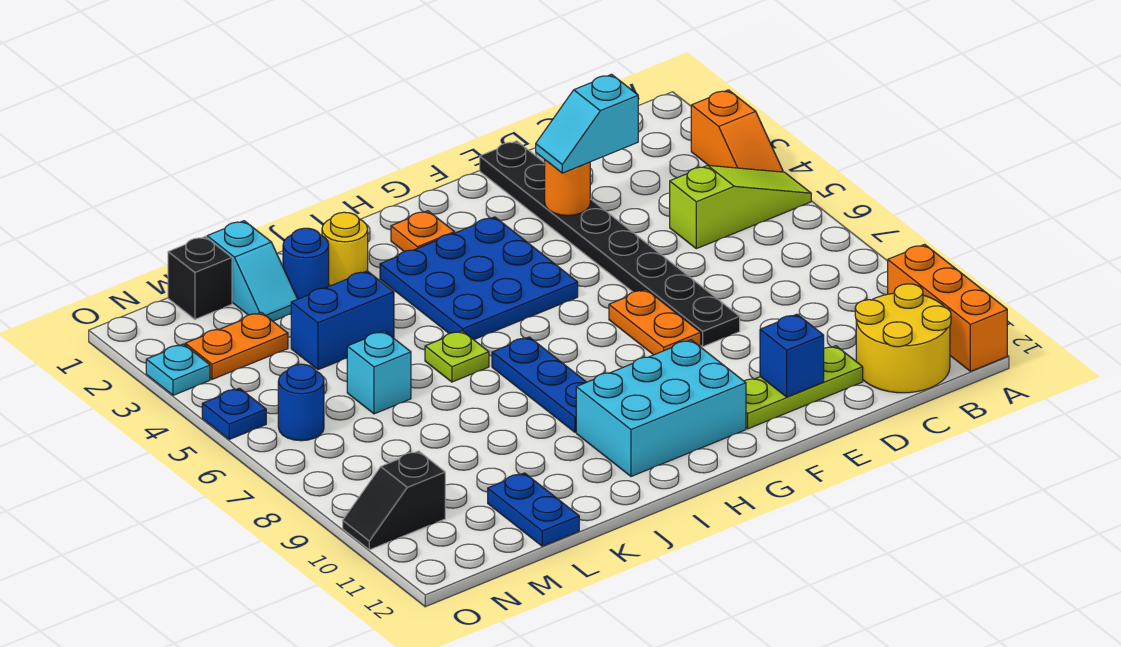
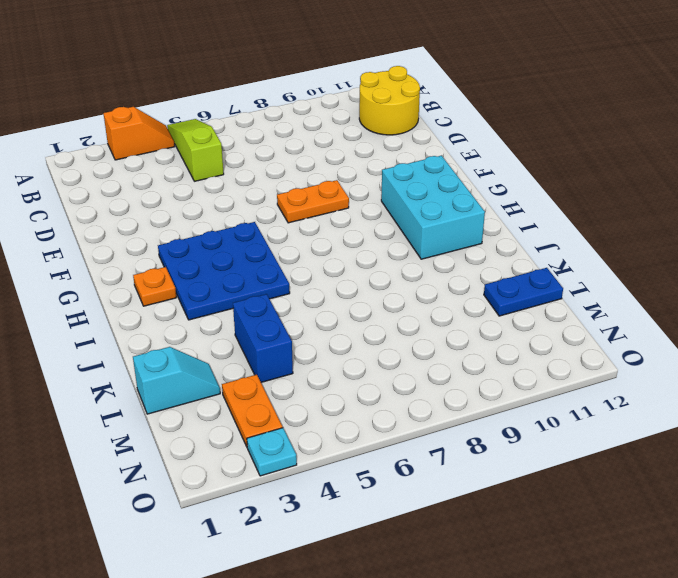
none -> orange 1x3 brick [888,244,1007,371]
none -> lime 1x3 plate [744,346,863,429]
none -> black 1x8 plate [480,141,740,347]

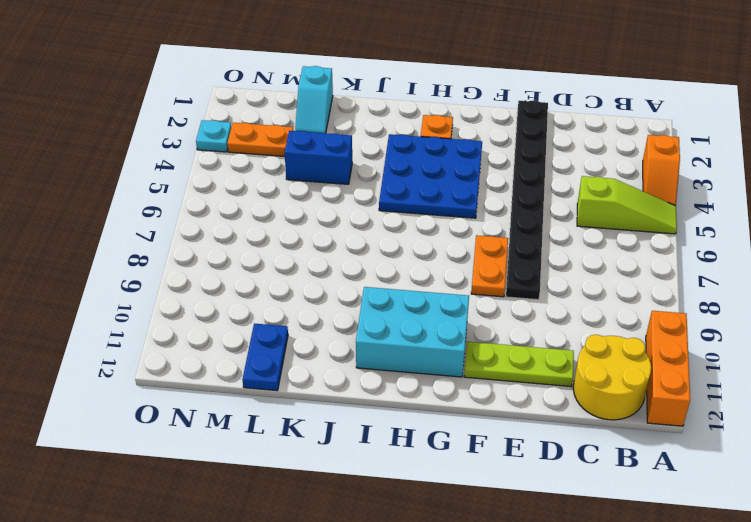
none -> blue 1x3 plate [492,337,586,432]
none -> yellow 1x1 round brick [322,212,368,286]
none -> lime 1x1 plate [425,331,489,382]

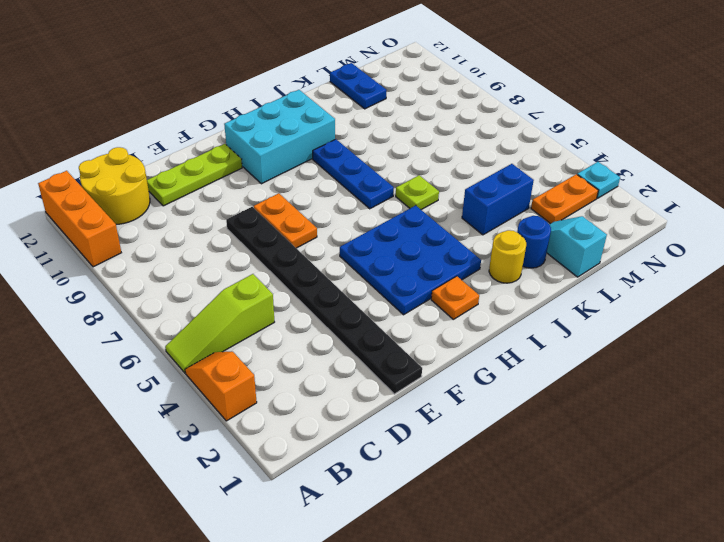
none -> cyan 1x1 brick [347,331,411,414]
none -> black 1x1 brick [168,237,232,319]
none -> blue 1x1 round brick [278,364,324,441]

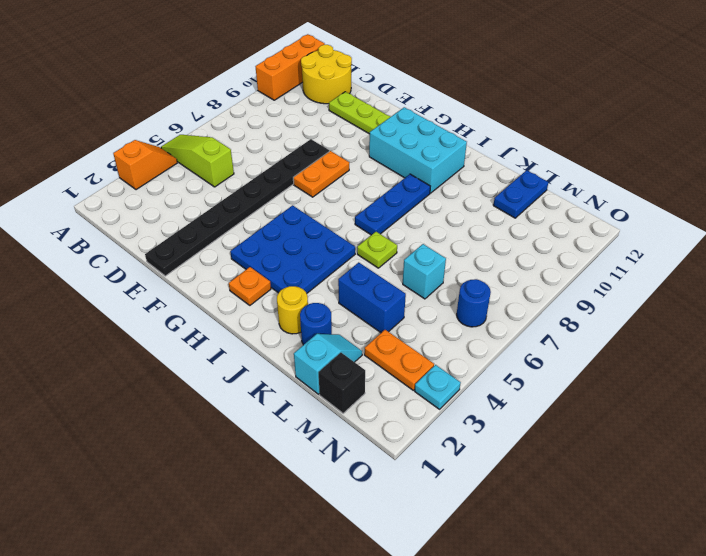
none -> black 1x2 slope [343,451,445,550]
none -> blue 1x1 plate [202,388,266,439]
none -> orange 1x1 round brick [545,160,590,216]

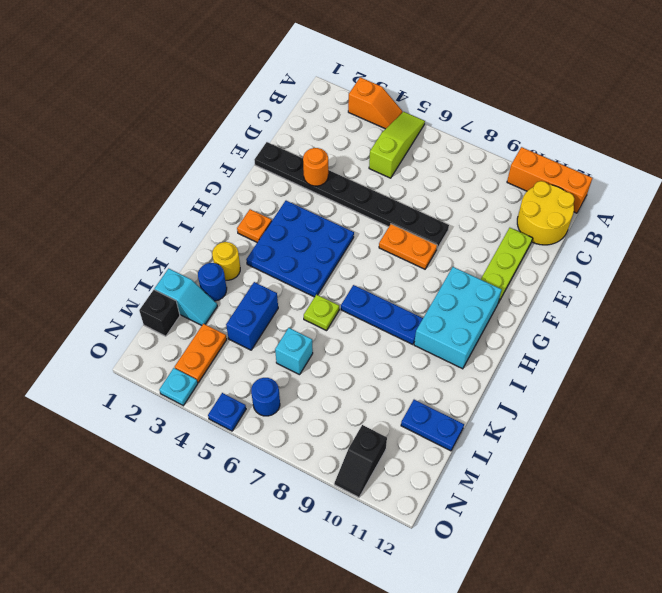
none -> blue 1x1 brick [760,314,824,397]
none -> cyan 1x2 slope [536,74,638,173]

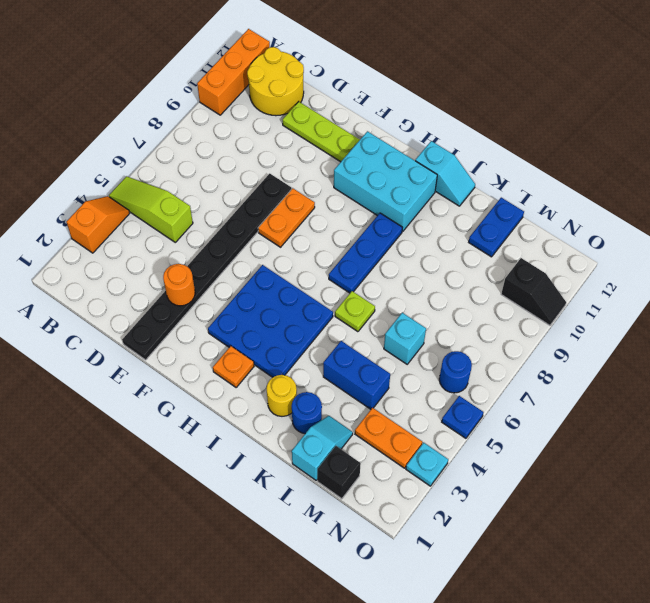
cyan 1x2 slope [415,141,475,206] -> cyan 1x2 slope moved to [536,74,638,173]
none -> blue 1x1 brick [760,314,824,397]

